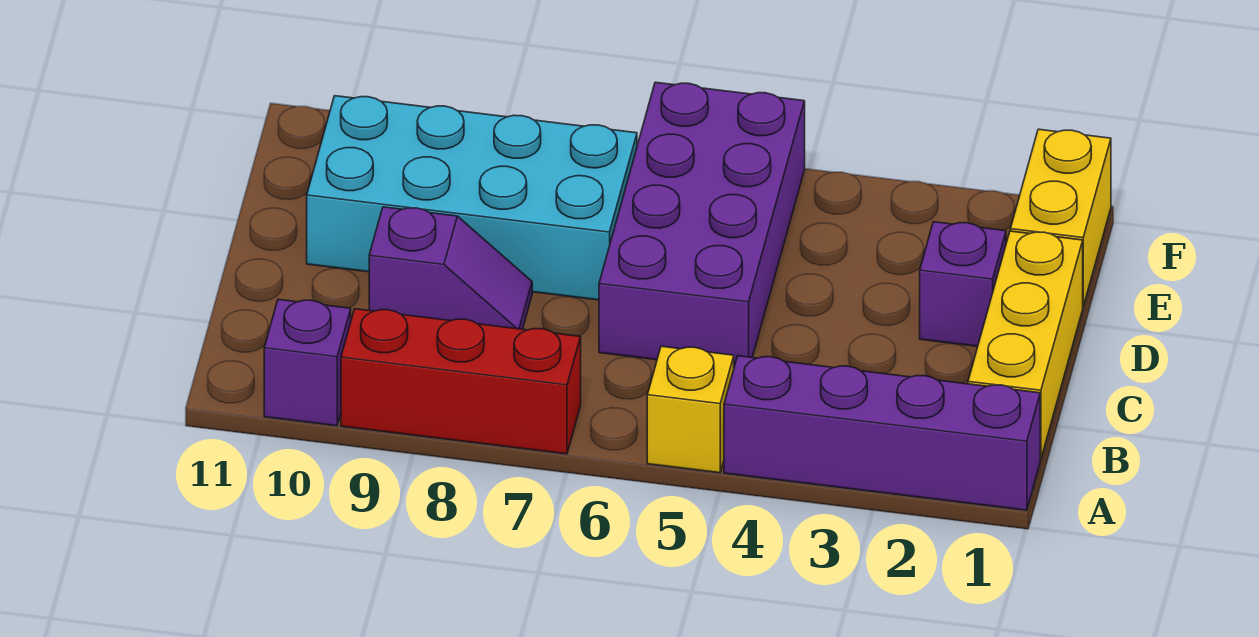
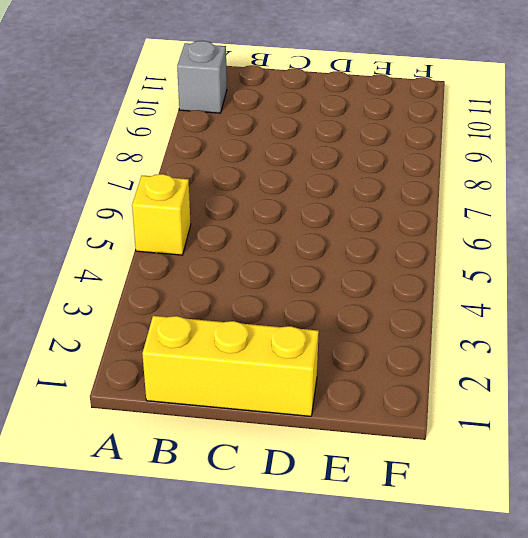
grey 1x1 brick [177,41,227,113] -> purple 1x1 brick [264,299,351,426]
none -> purple 1x4 brick [724,356,1040,510]
none -> red 1x3 brick [341,309,581,454]

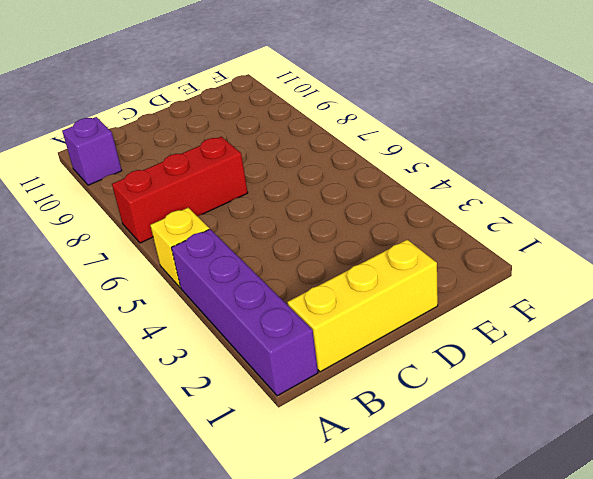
red 1x3 brick [112,137,248,243] -> red 1x3 brick turned to [341,309,581,454]
none -> purple 2x4 brick [599,82,805,367]
none -> purple 1x2 slope [369,207,532,329]

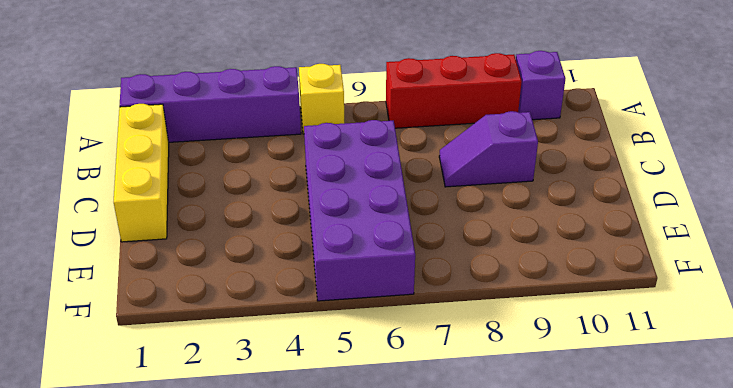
none -> purple 1x1 brick [920,222,1006,346]
none -> cyan 2x4 brick [307,96,637,300]

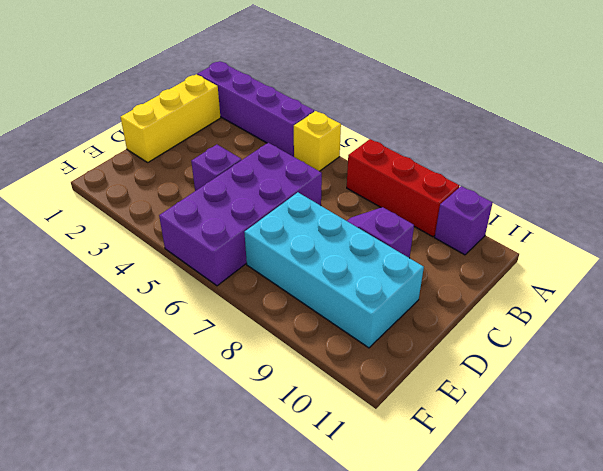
purple 1x1 brick [191,145,241,191] -> purple 1x1 brick moved to [920,222,1006,346]
none -> yellow 1x2 brick [1010,129,1111,306]

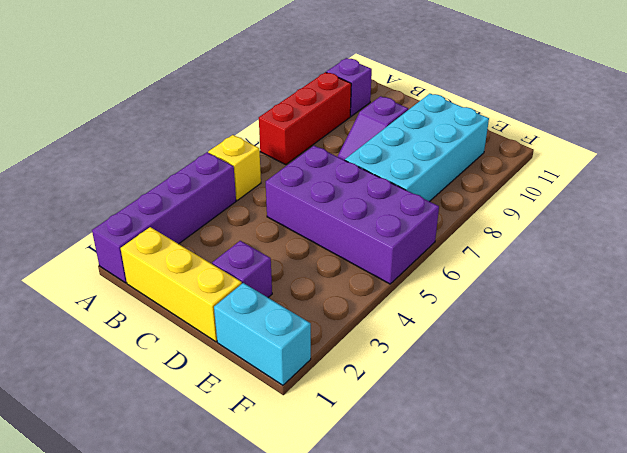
cyan 1x2 brick [214,283,311,385] -> yellow 1x2 brick [1010,129,1111,306]

